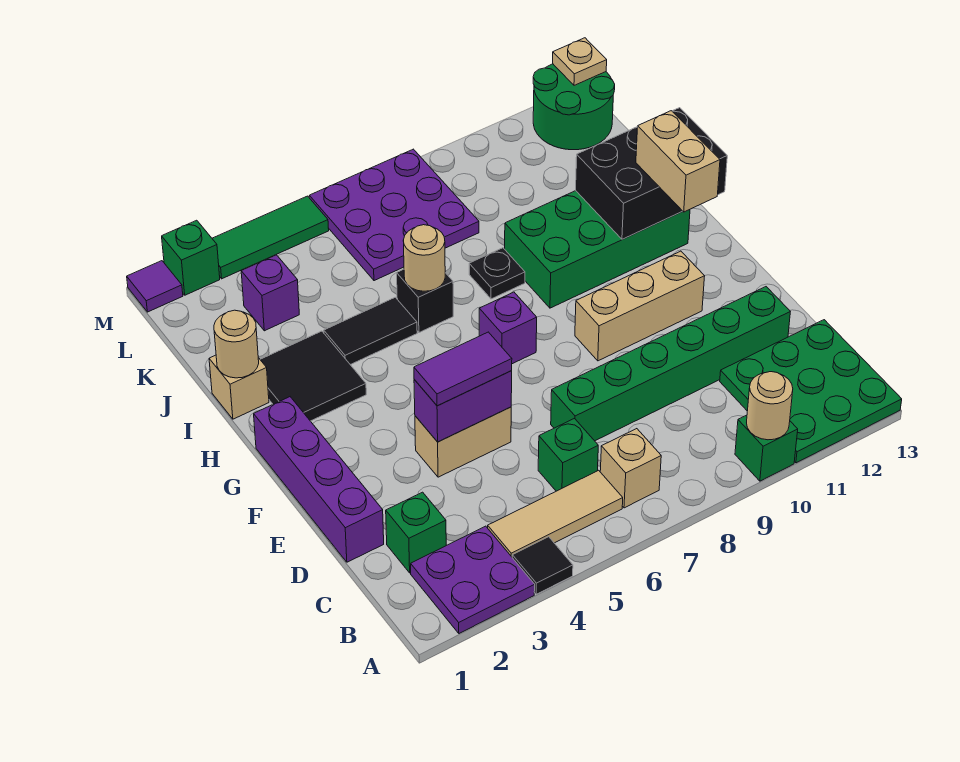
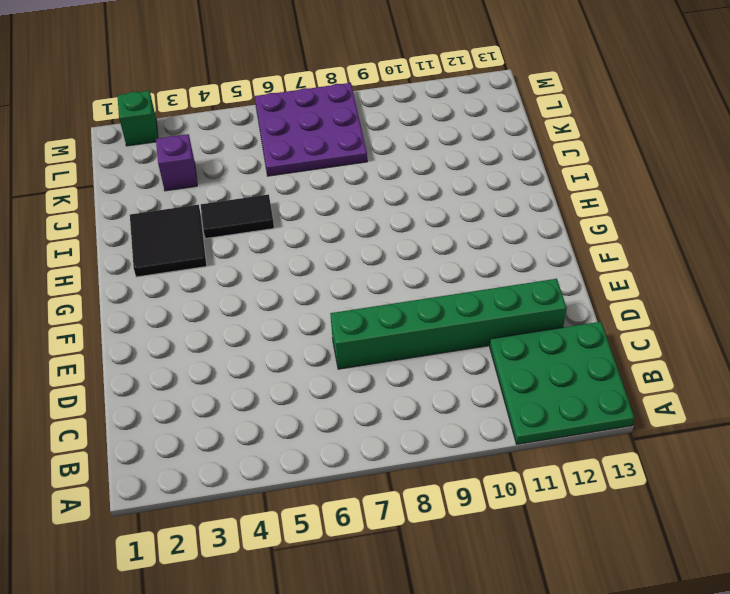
none -> purple 2x2 plate [411,526,535,633]
none -> black 1x1 tile [512,537,573,594]
none -> green 1x1 brick [735,415,798,481]
none -> tan 1x3 tile [488,470,623,557]

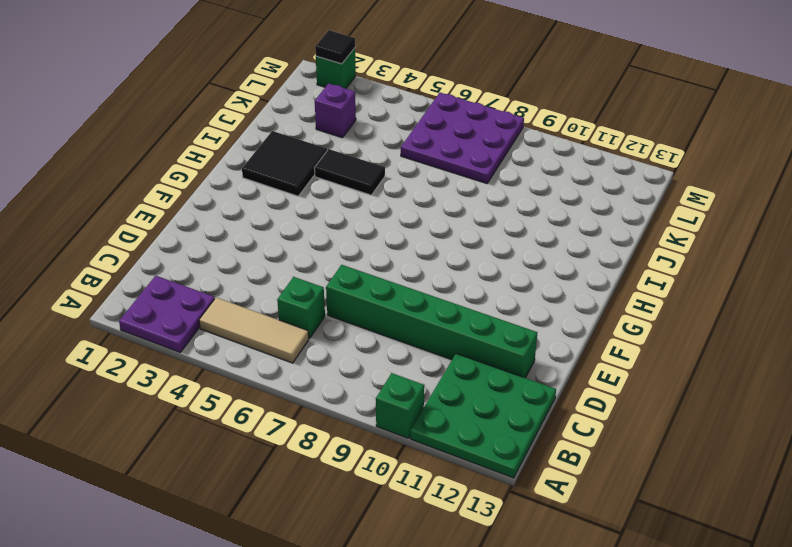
black 1x1 tile [315,30,355,64] -> black 1x1 tile moved to [512,537,573,594]
none -> tan 1x1 brick [600,429,661,508]
none -> green 1x1 brick [386,492,446,573]
none -> purple 1x4 brick [254,397,384,562]
none -> tan 1x2 brick [415,407,511,477]

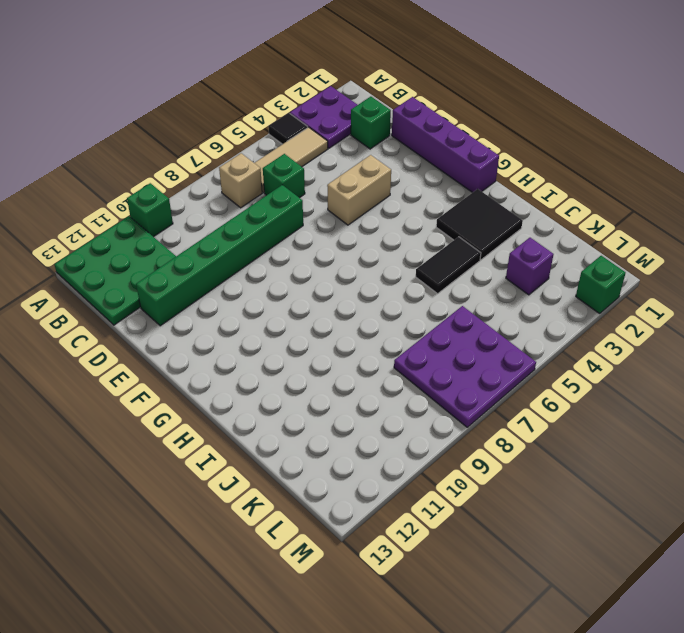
none -> tan 1x3 brick [575,251,705,361]
none -> purple 1x1 brick [479,292,537,364]
none -> green 2x4 brick [505,191,690,308]
none -> tan 1x1 brick [209,355,269,419]

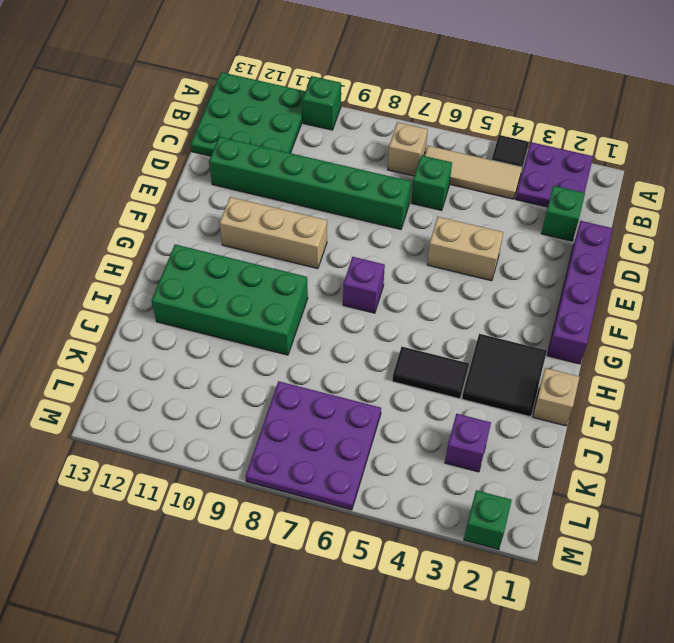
none -> black 1x1 brick [397,269,453,332]
none -> black 1x1 plate [469,248,525,299]
none -> green 2x2 round brick [533,64,615,150]
none -> purple 1x1 tile [127,261,183,312]

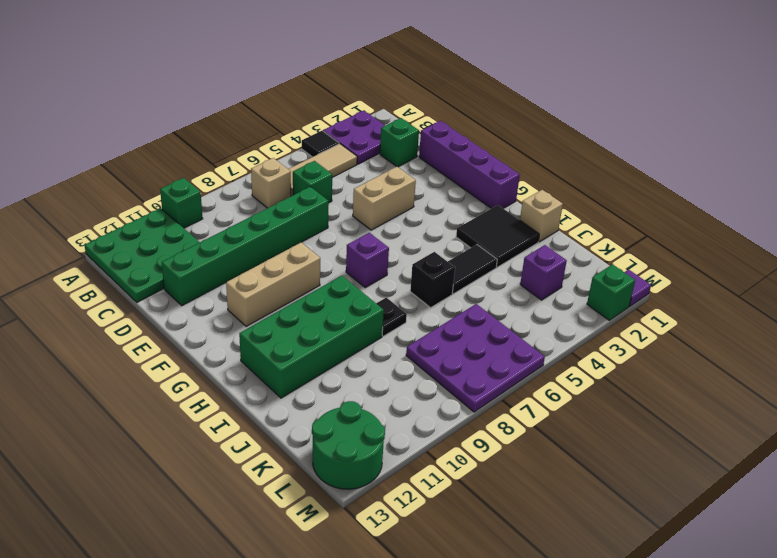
none -> green 1x3 tile [212,196,329,279]
none -> tan 1x1 round brick [747,372,793,440]
none -> purple 1x2 brick [414,371,512,442]
none -> black 2x3 brick [576,108,727,239]

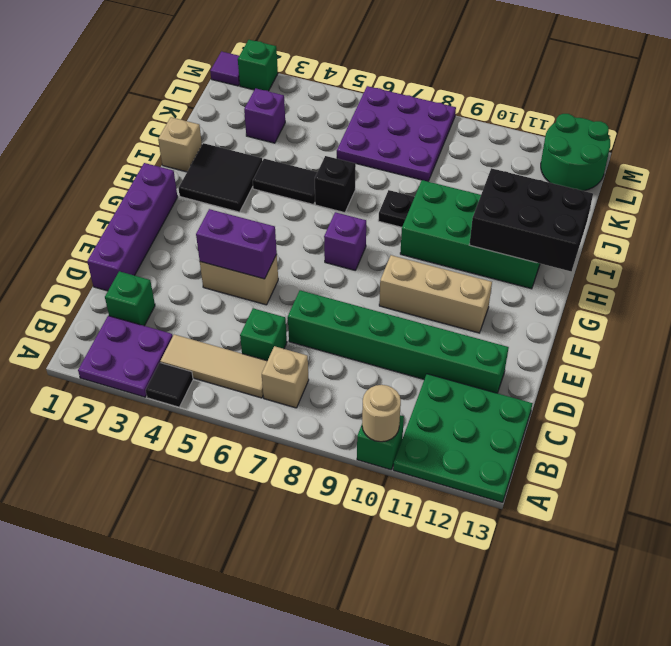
none -> green 1x3 tile [212,196,329,279]
none -> tan 1x1 round brick [214,310,259,378]
none -> tan 1x1 round brick [403,225,445,291]
none -> tan 1x1 plate [553,38,607,85]

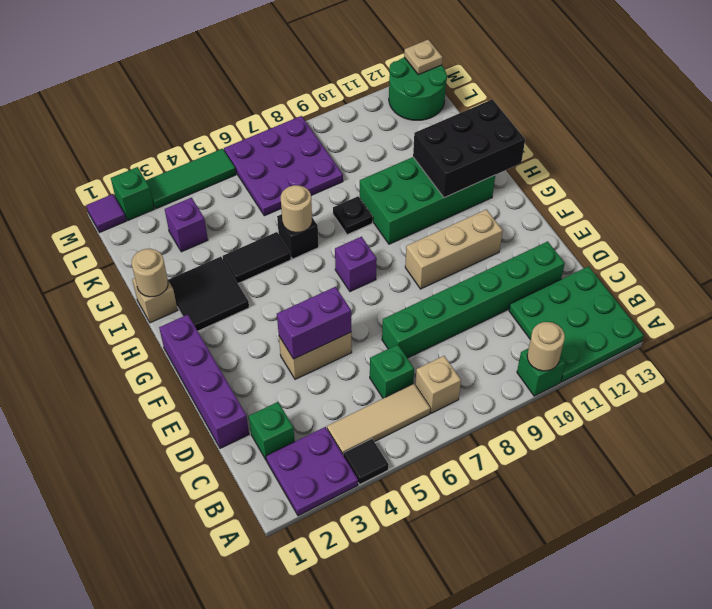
none -> purple 1x2 tile [414,332,512,406]
none -> tan 1x2 brick [636,111,720,212]

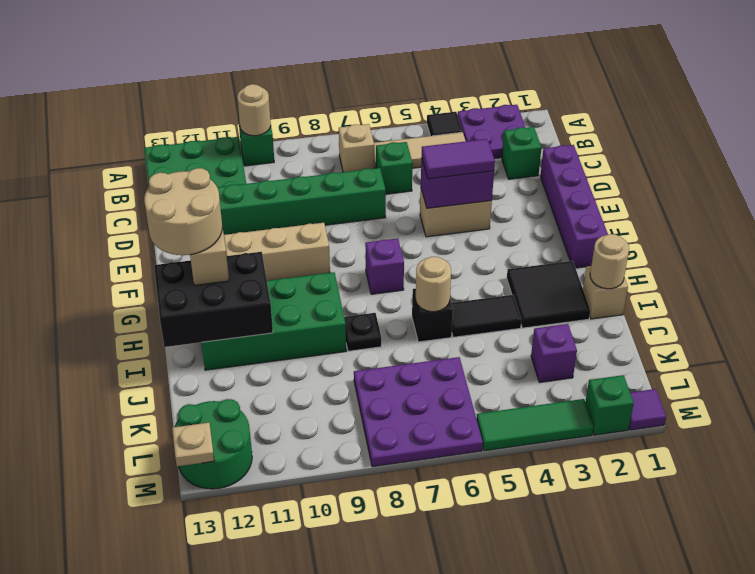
tan 2x2 round brick [144,168,222,255] -> none

